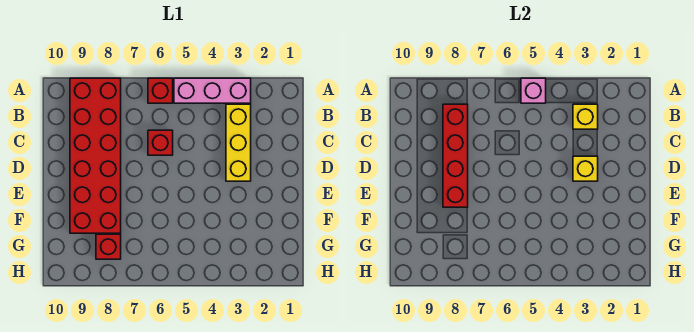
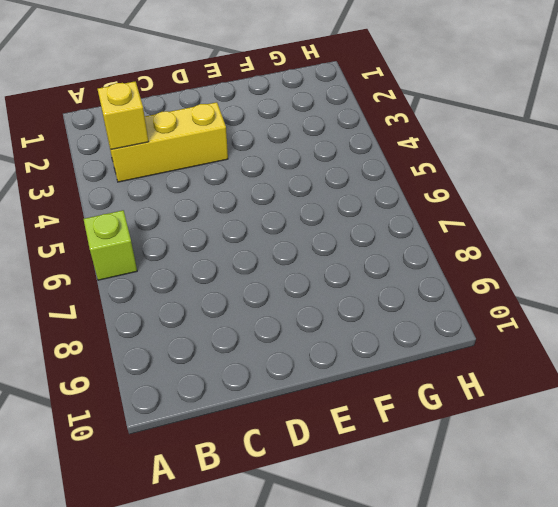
lime 1x1 brick [84,210,137,280] -> red 1x1 brick [148,78,173,103]
none -> pink 1x3 brick [174,78,251,103]
none -> red 2x6 brick [70,78,121,233]

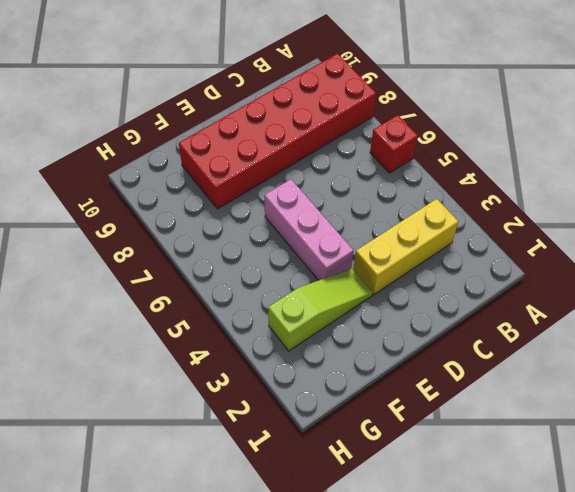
lime 1x3 slope [268,268,373,351] -> none
pink 1x3 brick [264,179,353,280] -> pink 1x3 brick moved to [174,78,251,103]
none -> red 1x1 brick [148,130,173,155]
none -> red 1x1 brick [96,234,121,259]

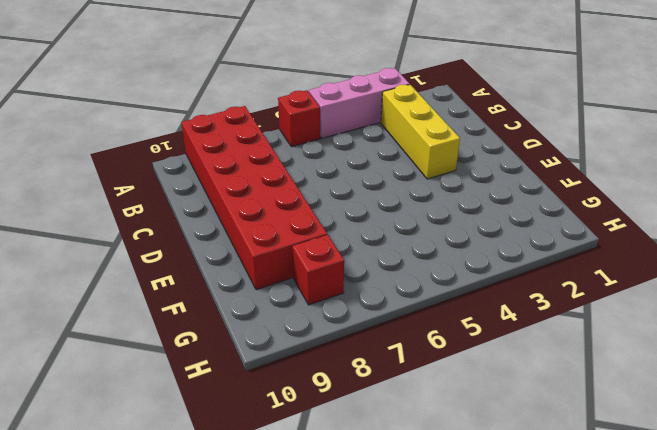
none -> red 1x1 brick [148,130,173,155]
none -> pink 1x1 brick [521,78,546,103]

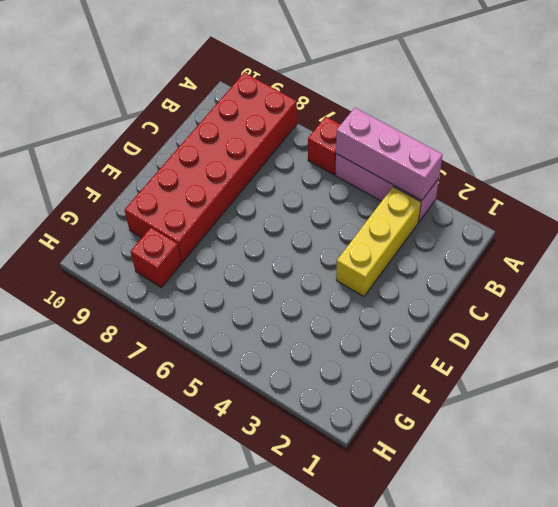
pink 1x3 brick [336,108,443,200] -> pink 1x1 brick [521,78,546,103]
none -> red 1x1 brick [148,130,173,155]
none -> yellow 1x1 brick [573,104,598,129]

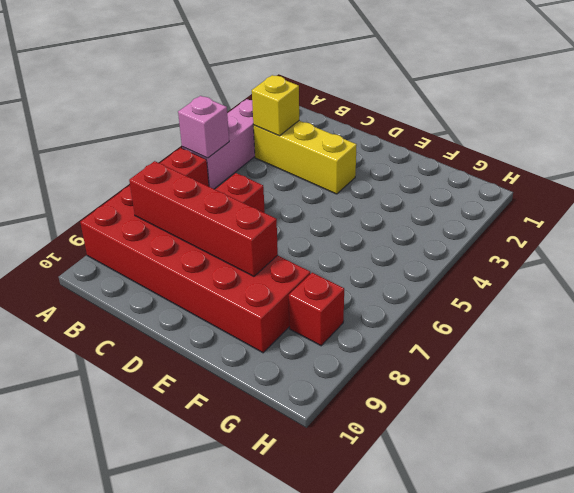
none -> yellow 1x1 brick [573,156,598,181]

